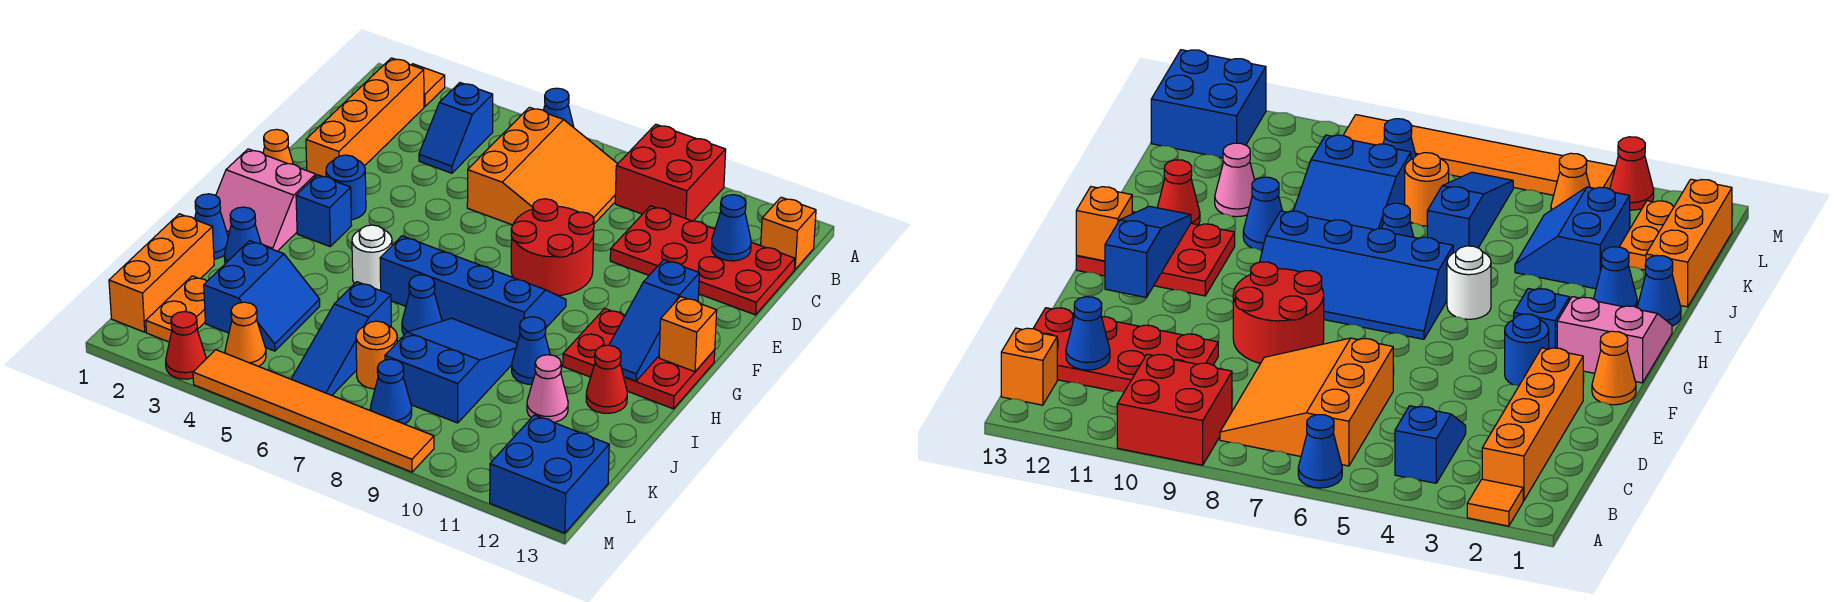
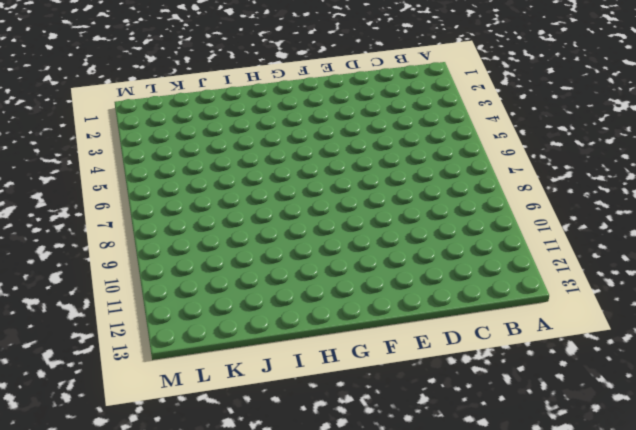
none -> orange 1x1 tile [412,64,445,107]
none -> blue 1x1 cone [543,88,574,128]
none -> red 2x2 brick [615,124,726,221]
none -> orange 1x4 brick [306,58,424,177]

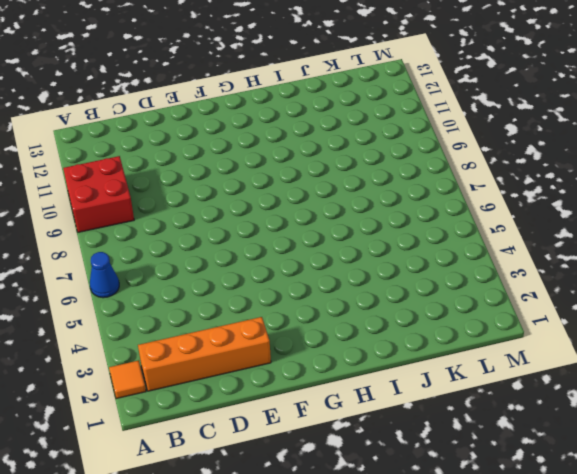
none -> blue 1x2 slope [419,83,493,173]
none -> orange 3x3 slope [467,107,617,225]
none -> orange 1x1 brick [761,197,816,270]
none -> red 2x4 plate [610,206,795,315]

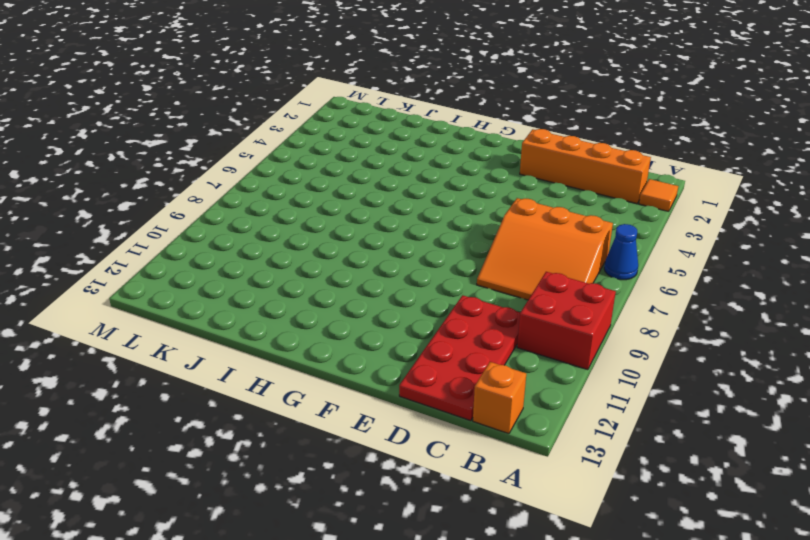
none -> blue 1x2 slope [419,83,493,173]
none -> red 2x2 round brick [511,199,594,296]
none -> orange 1x1 cone [263,129,293,164]
none -> blue 1x1 round brick [326,155,366,220]

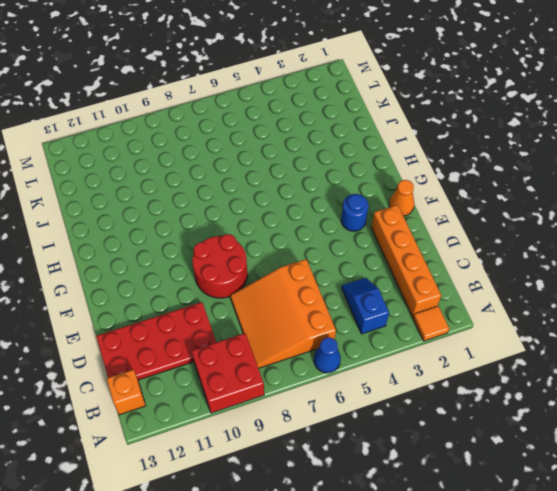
none -> pink 2x2 slope [216,149,316,251]
none -> blue 1x1 brick [296,175,352,246]
none -> blue 2x4 slope [380,236,566,343]
none -> red 2x3 plate [563,309,715,409]

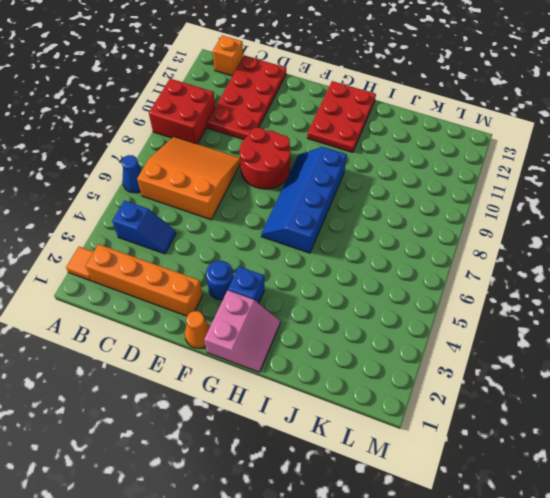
none -> white 1x1 round brick [352,225,392,290]
none -> blue 1x1 cone [195,194,228,259]
none -> blue 1x1 cone [224,207,261,264]
none -> blue 1x1 cone [402,275,442,335]

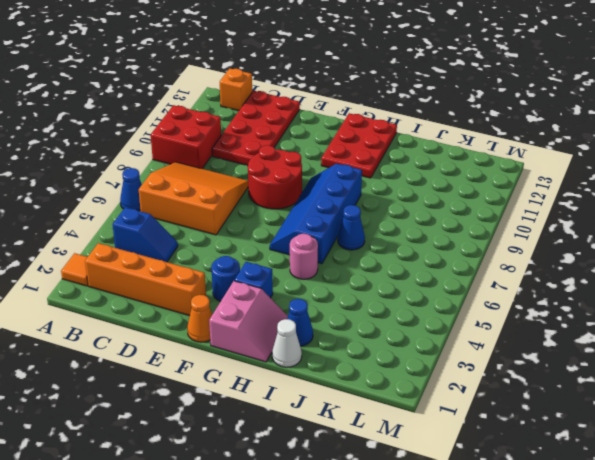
pink 1x1 round brick [290,234,318,279] -> white 1x1 round brick [352,225,392,290]
white 1x1 cone [272,319,302,367] -> blue 1x1 cone [195,194,228,259]
none -> blue 2x3 slope [385,318,517,423]
none -> blue 1x1 cone [512,317,550,384]
none -> red 1x1 cone [586,345,627,413]
none -> orange 1x3 brick [109,214,214,332]

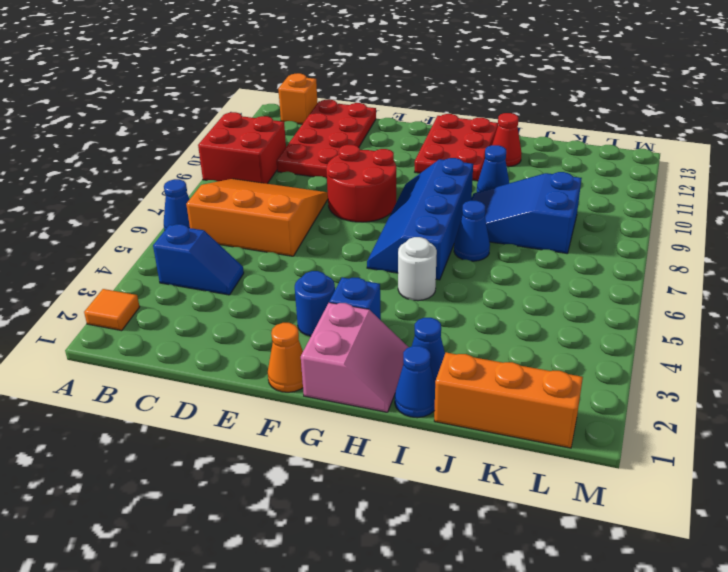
none -> orange 1x4 brick [306,58,424,177]
none -> blue 2x2 slope [204,241,320,351]
none -> blue 1x3 slope [291,282,391,395]
none -> pink 1x1 cone [527,355,568,422]

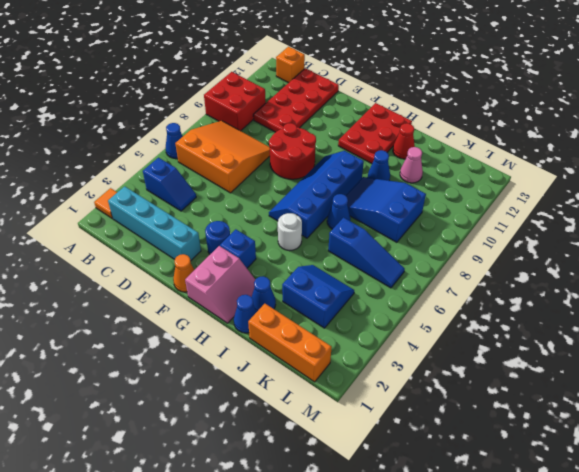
cyan 1x4 brick [108,186,201,261] -> orange 1x4 brick [306,58,424,177]
none -> orange 1x2 plate [146,276,207,342]
none -> orange 1x1 round brick [356,321,397,389]
none -> orange 1x1 cone [225,302,266,366]
none -> blue 1x1 cone [370,359,412,424]

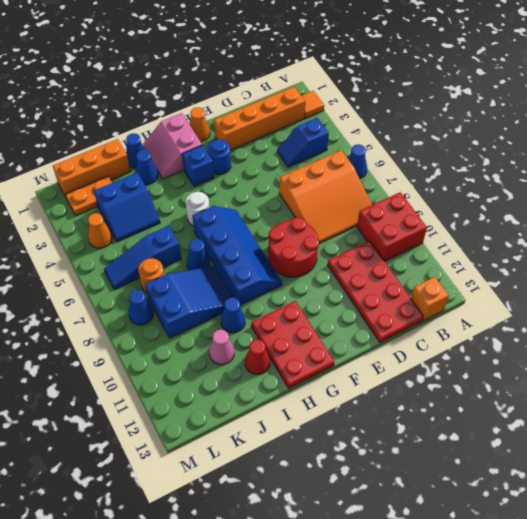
none -> blue 2x2 brick [490,415,609,533]
none -> red 1x1 cone [166,312,206,379]
none -> orange 1x6 tile [193,350,434,472]
none -> blue 1x1 cone [711,195,751,261]

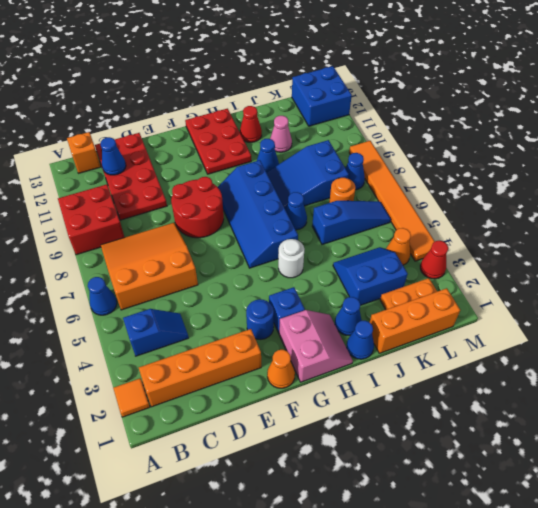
none -> blue 1x3 slope [609,260,699,381]
none -> orange 1x1 brick [659,297,717,372]

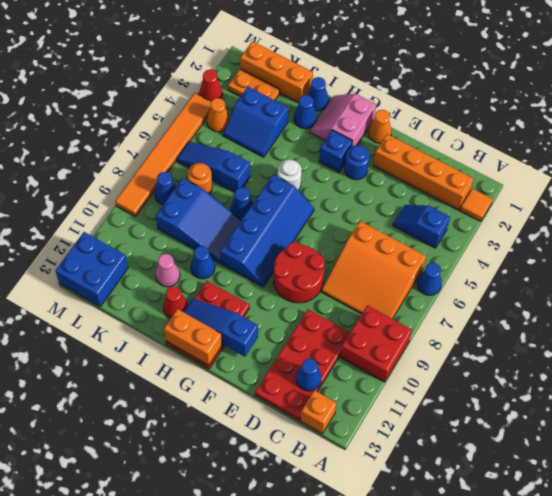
orange 1x2 brick [164,309,222,365] -> orange 1x1 brick [659,297,717,372]

